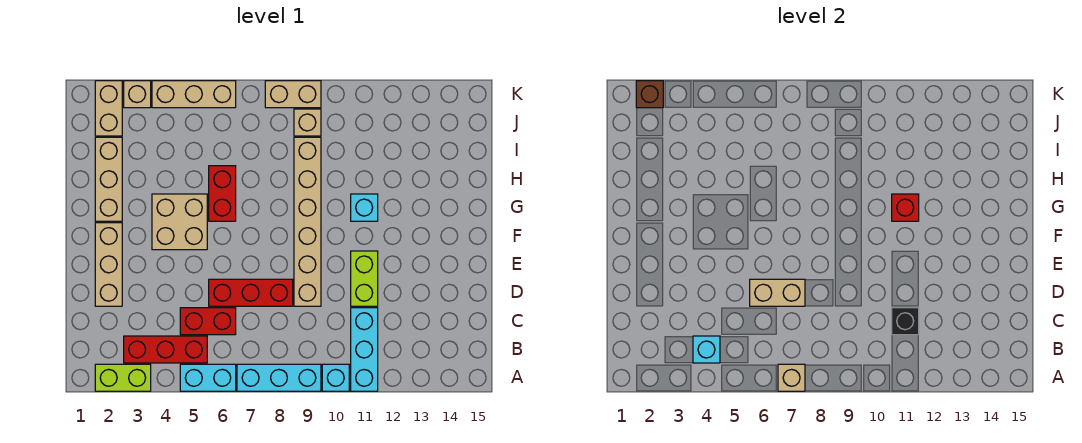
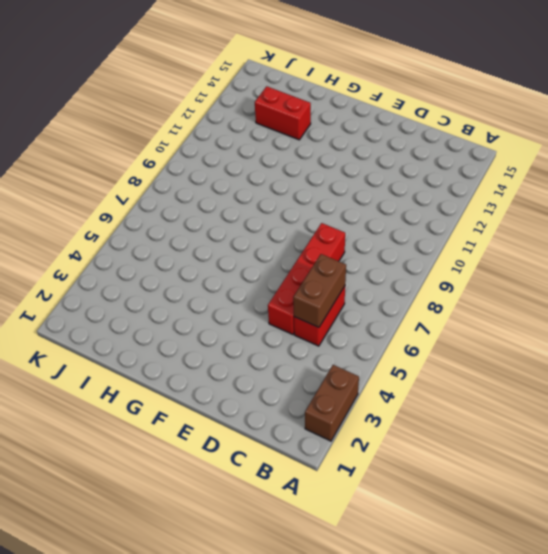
brown 1x2 brick [305,365,359,441] -> lime 1x2 brick [95,364,151,391]
brown 1x2 brick [293,254,346,327] -> none
red 1x4 brick [268,223,345,334] -> red 1x3 brick [209,279,293,306]
red 1x2 brick [255,86,311,140] -> red 1x2 brick moved to [209,166,236,221]
none -> cyan 1x2 brick [180,364,236,391]
none -> cyan 1x3 brick [237,364,321,391]
none -> cyan 1x1 brick [322,364,349,391]

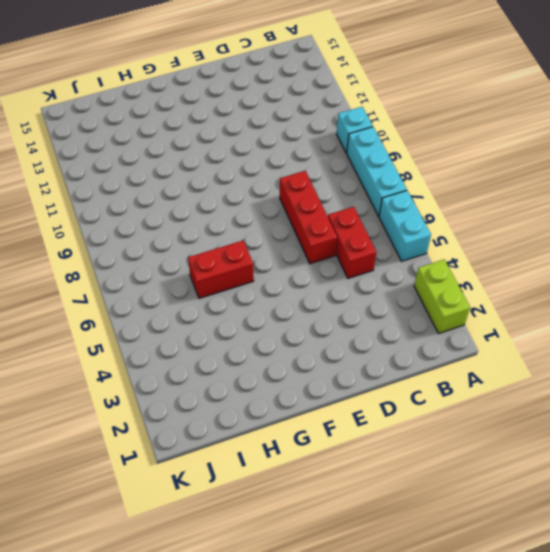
none -> cyan 1x3 brick [351,308,378,391]
none -> red 1x3 brick [124,336,207,363]
none -> tan 1x3 brick [95,223,122,306]

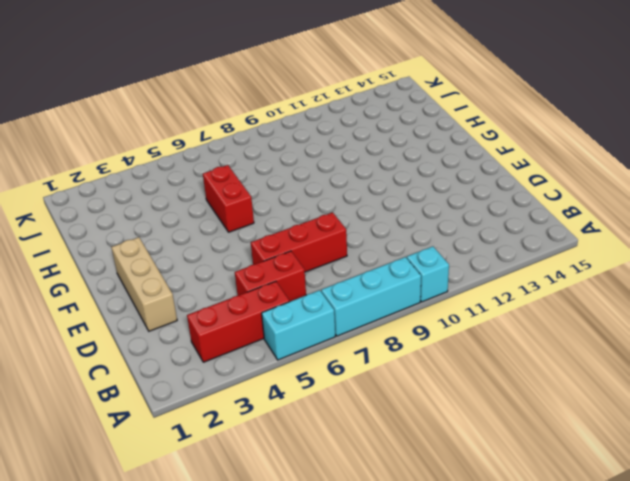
none -> lime 1x2 brick [95,364,151,391]
none -> cyan 1x3 brick [351,308,378,391]
none -> tan 1x6 brick [294,137,321,306]

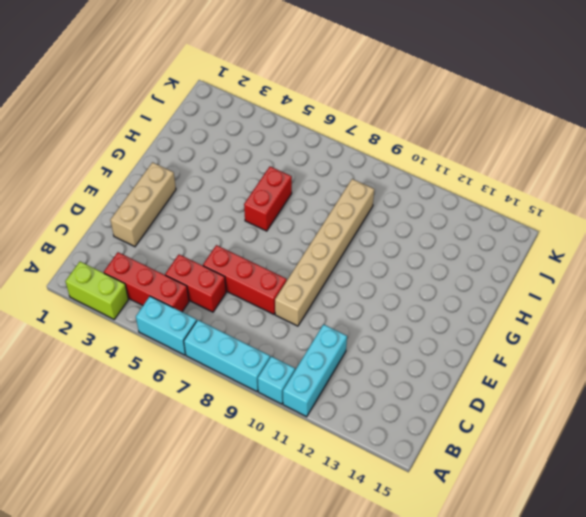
none -> lime 1x2 brick [351,251,378,306]
none -> tan 2x2 brick [152,194,207,250]
none -> tan 1x3 brick [95,137,122,221]

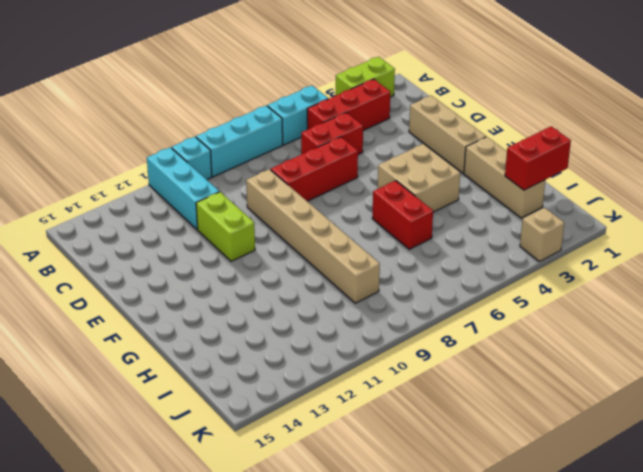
red 1x2 brick [505,126,571,190] -> none
none -> cyan 1x1 brick [351,194,378,221]
none -> tan 1x2 brick [95,81,122,136]
none -> tan 1x1 brick [294,109,321,136]

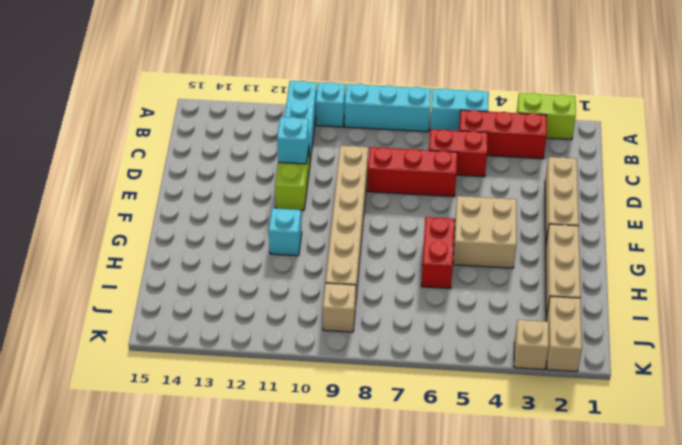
cyan 1x1 brick [277,117,309,164] -> cyan 1x1 brick moved to [693,336,720,363]
none -> tan 1x3 brick [152,81,236,108]
none -> tan 1x2 brick [265,81,321,108]
none -> tan 1x1 brick [778,364,805,391]

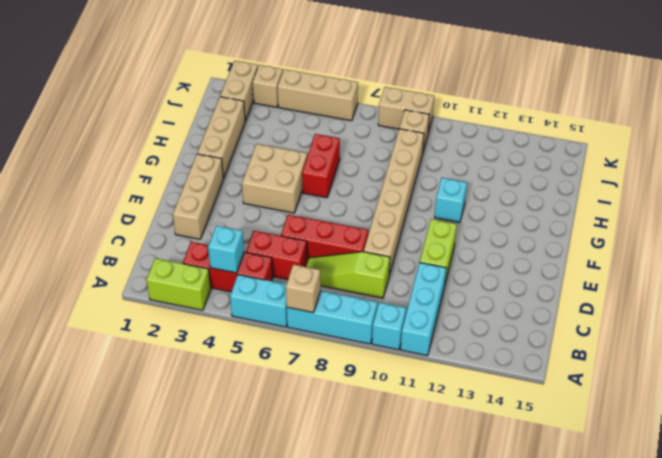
lime 1x3 slope [305,252,390,298] -> none
none -> black 1x1 brick [892,308,919,335]
none -> tan 1x2 brick [750,279,805,306]
none -> red 1x1 brick [892,194,919,221]

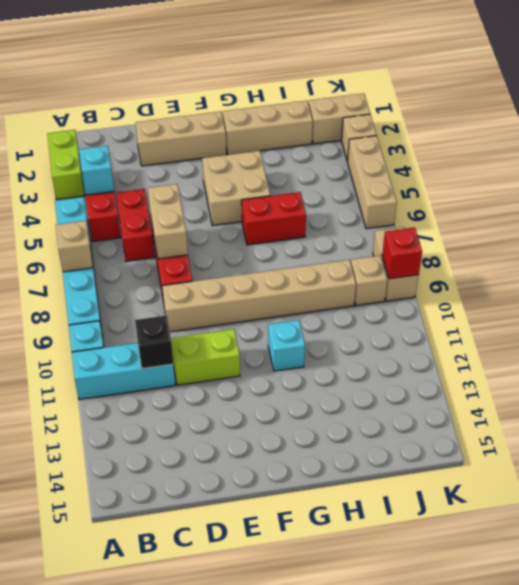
red 1x1 brick [382,227,422,279] -> red 1x1 brick moved to [892,194,919,221]
none -> brown 1x1 brick [636,81,663,108]

